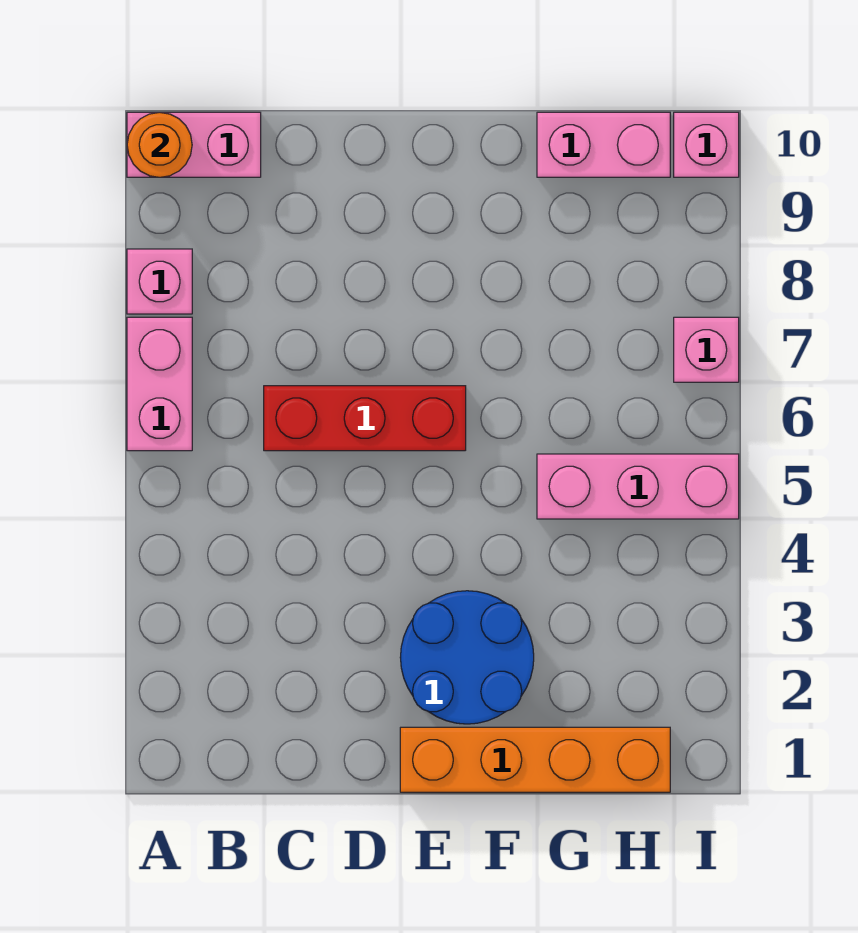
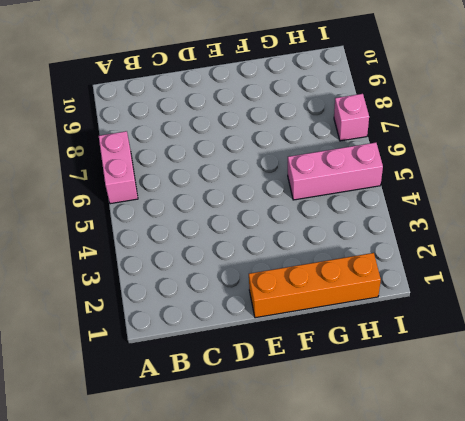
none -> pink 1x1 brick [127,249,192,314]
none -> pink 1x2 brick [127,112,261,177]

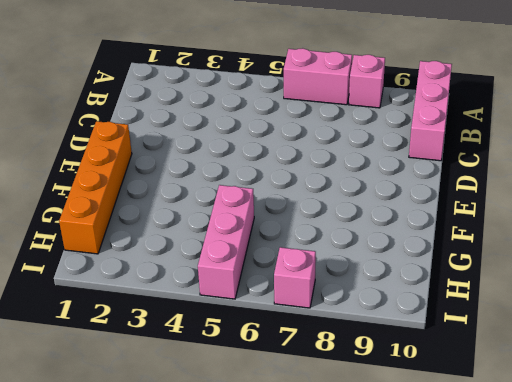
pink 1x3 brick [409,61,452,161] -> pink 1x2 brick [127,112,261,177]
none -> red 1x3 brick [264,386,466,451]
none -> blue 2x2 round brick [400,591,534,724]

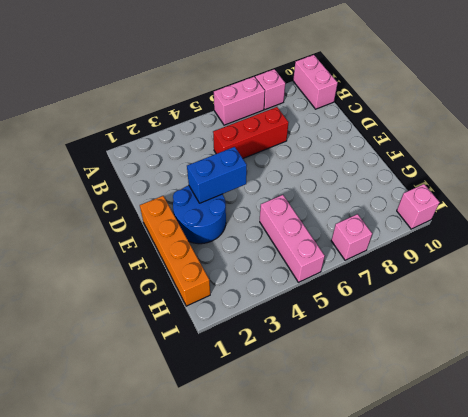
red 1x3 brick [213,107,289,158] -> red 1x3 brick turned to [264,386,466,451]
blue 1x2 brick [187,147,247,203] -> none
none -> pink 1x2 brick [537,112,670,177]
none -> orange 1x1 round brick [127,112,192,177]

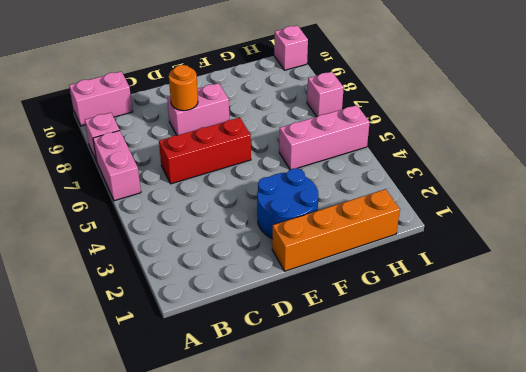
pink 1x2 brick [167,83,229,135] -> pink 1x2 brick moved to [537,112,670,177]
orange 1x1 round brick [169,65,198,111] -> orange 1x1 round brick moved to [127,112,192,177]

